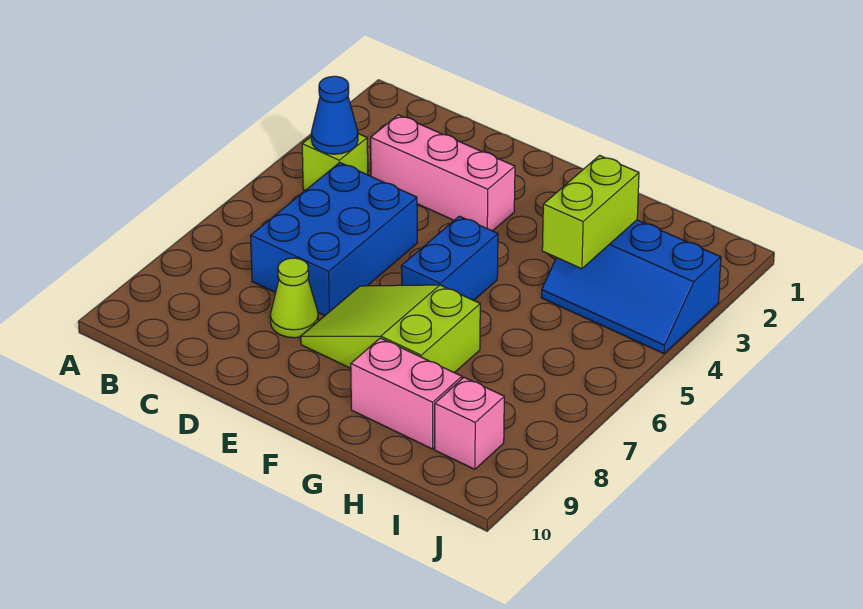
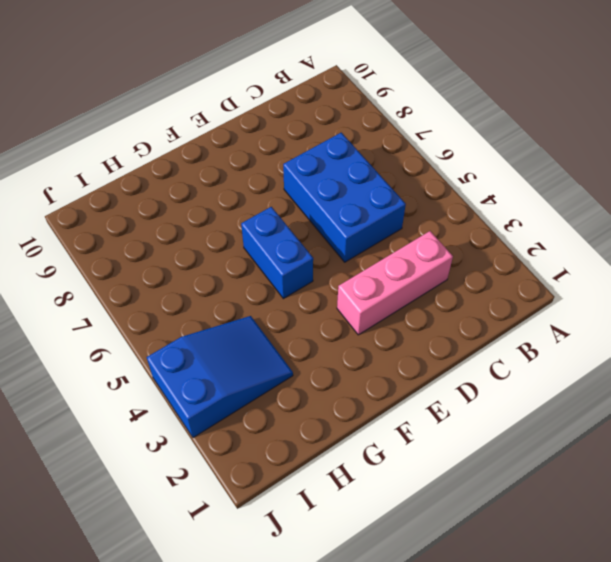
blue 2x3 slope [147,316,293,438] -> blue 2x3 slope turned to [541,220,721,354]
none -> lime 1x1 brick [302,134,368,190]
none -> lime 1x1 cone [270,258,318,338]

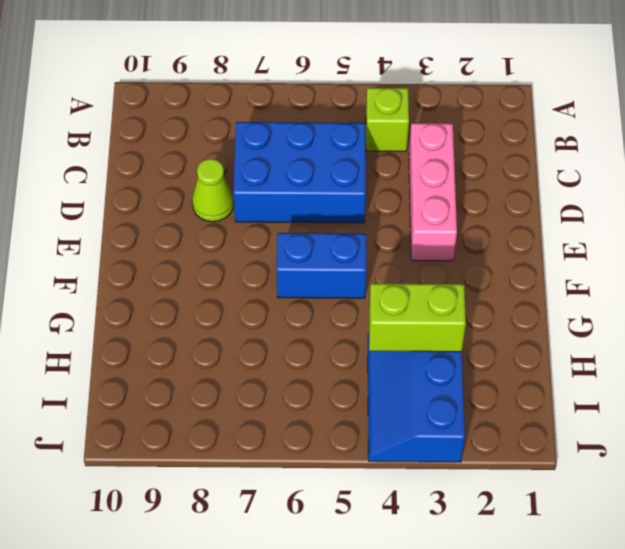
none -> lime 2x3 slope [301,285,480,373]
none -> pink 1x2 brick [351,338,462,449]

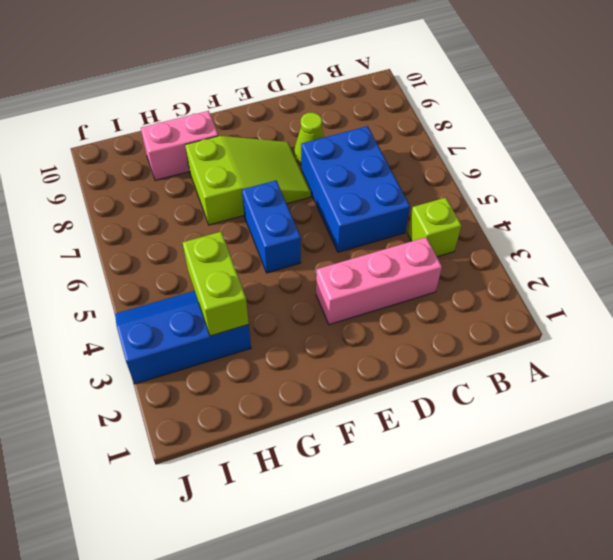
none -> pink 1x1 brick [435,377,504,469]
none -> blue 1x1 cone [311,76,358,154]

